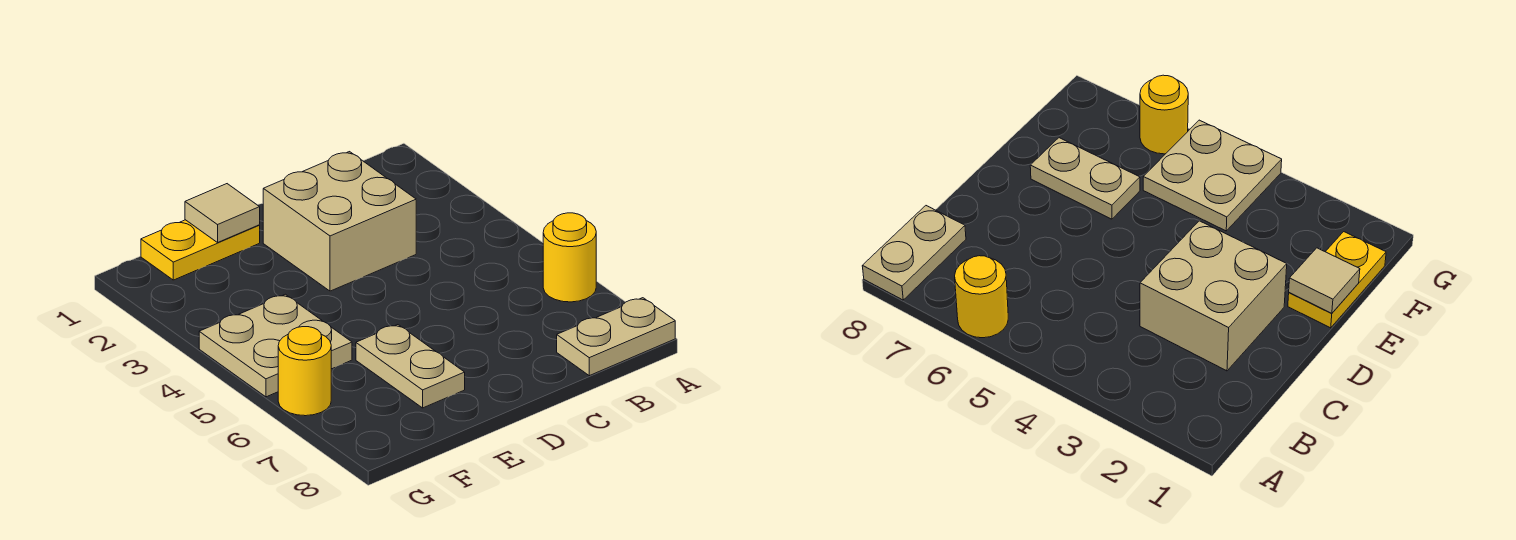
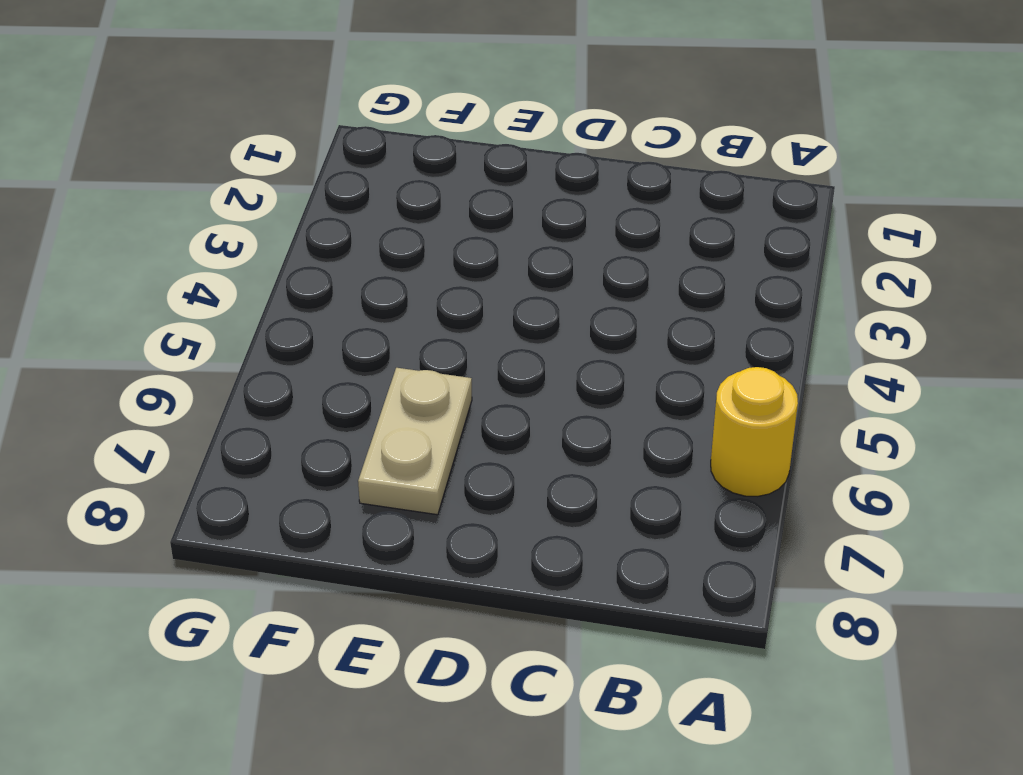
none -> tan 1x2 plate [557,298,675,376]
none -> tan 2x2 brick [263,152,416,291]

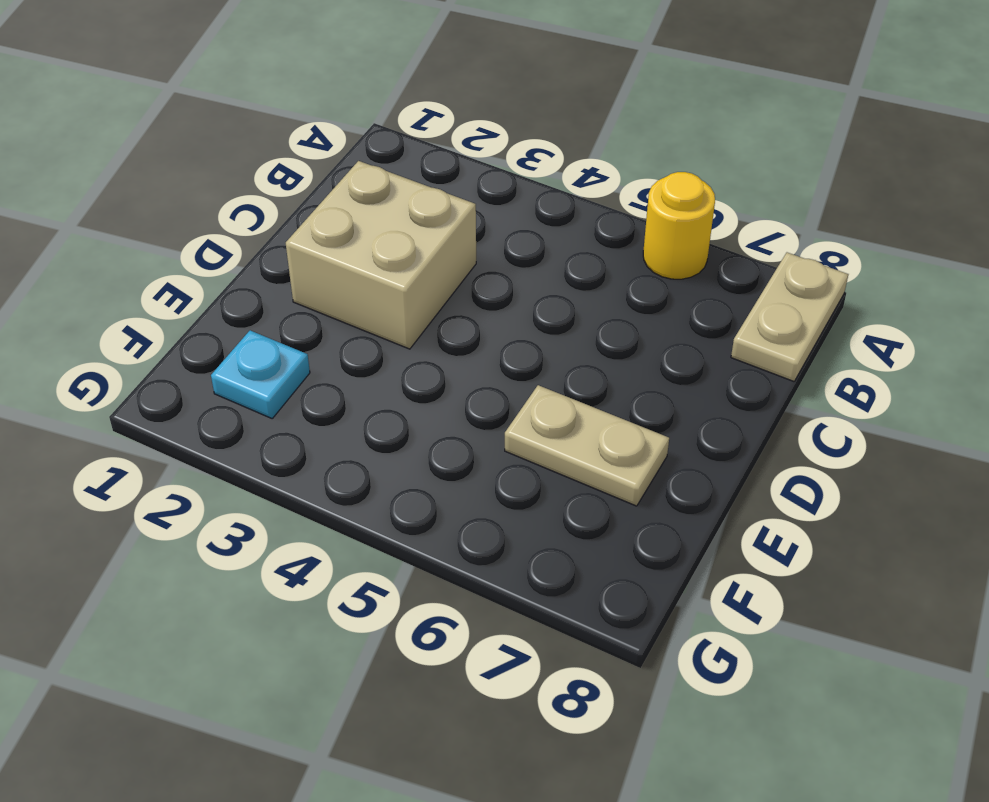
cyan 1x1 plate [211,330,310,418] -> none
none -> yellow 1x2 plate [141,220,260,280]
none -> tan 2x2 plate [199,294,352,397]

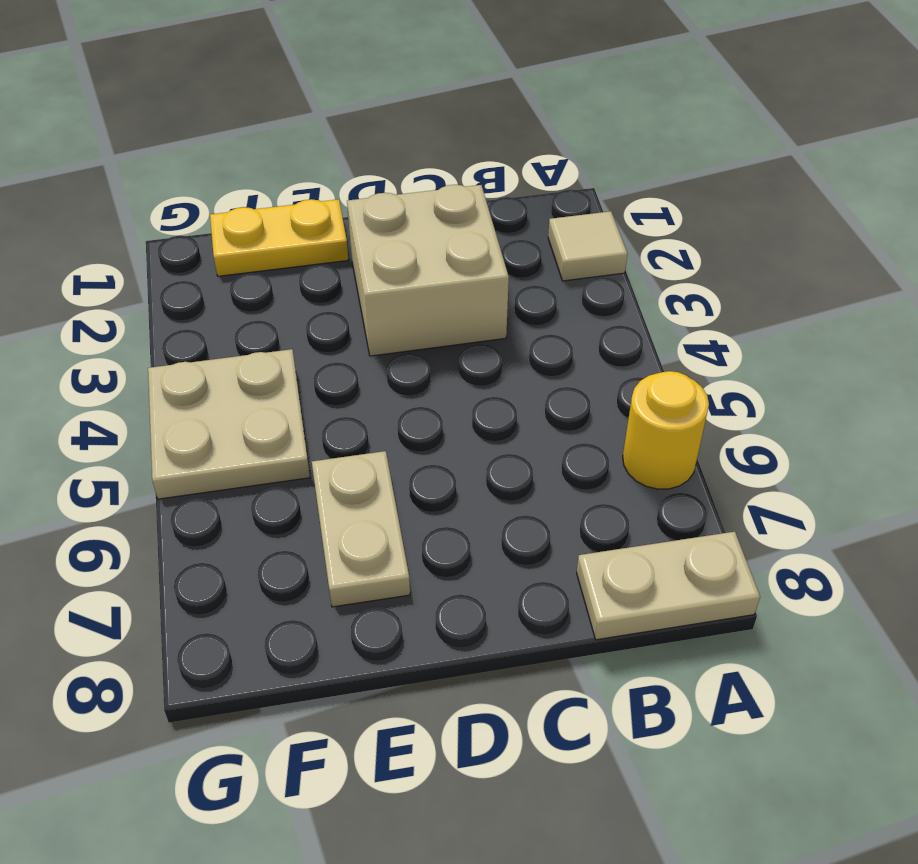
tan 1x1 tile [548,211,627,281] -> tan 1x1 tile moved to [185,184,260,242]
none -> yellow 1x1 round brick [278,327,331,416]

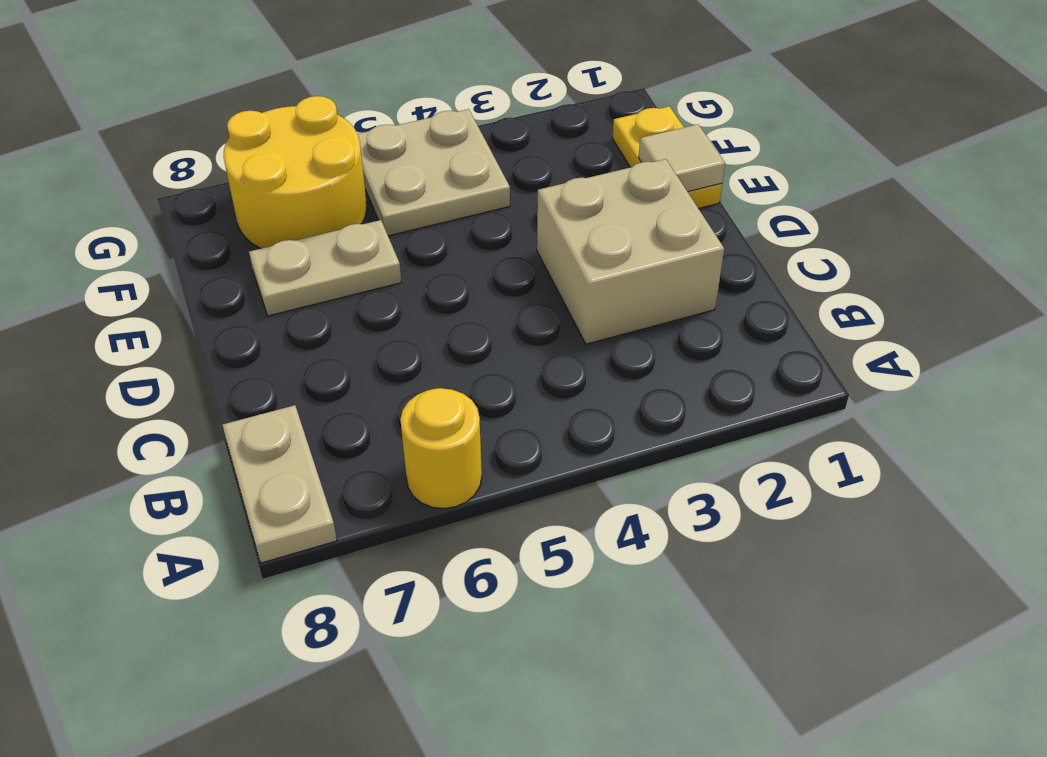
yellow 2x2 round brick [223,96,367,248] -> yellow 1x1 round brick [278,327,331,416]

